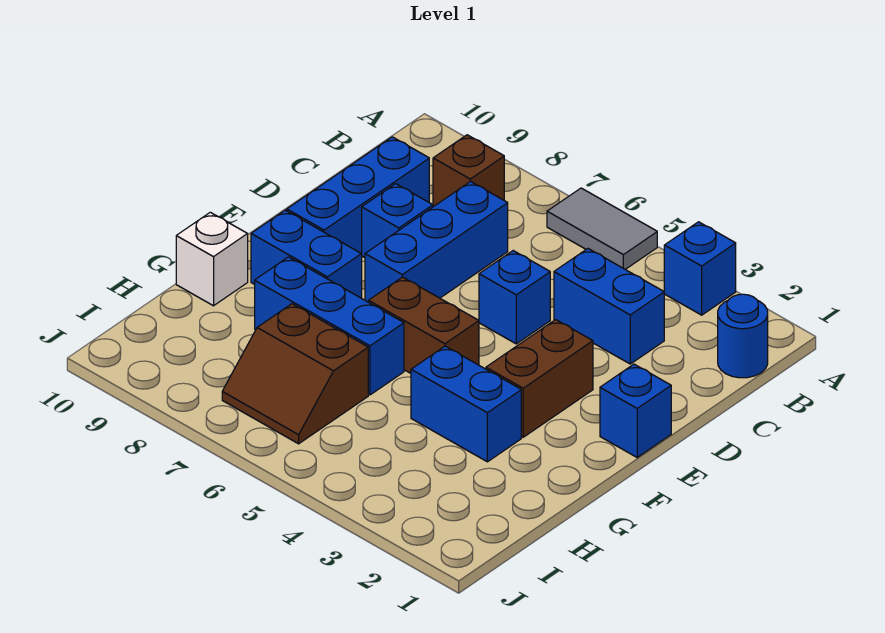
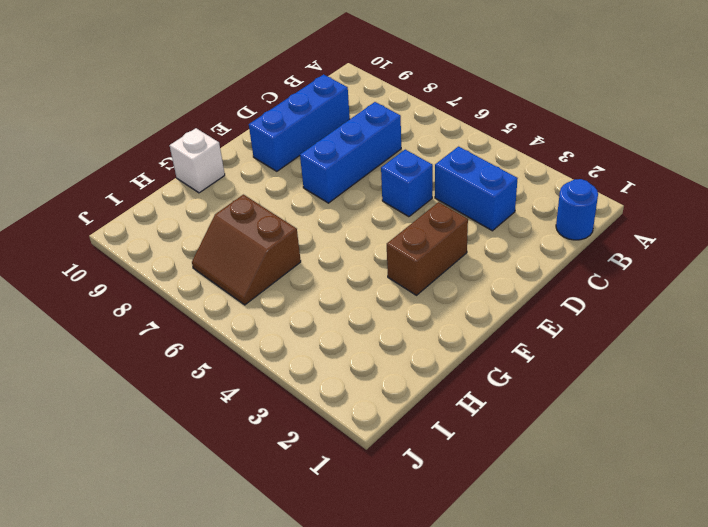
none -> blue 1x1 brick [664,222,736,315]
none -> grey 1x2 tile [547,188,657,270]
none -> brown 1x1 brick [433,135,504,207]

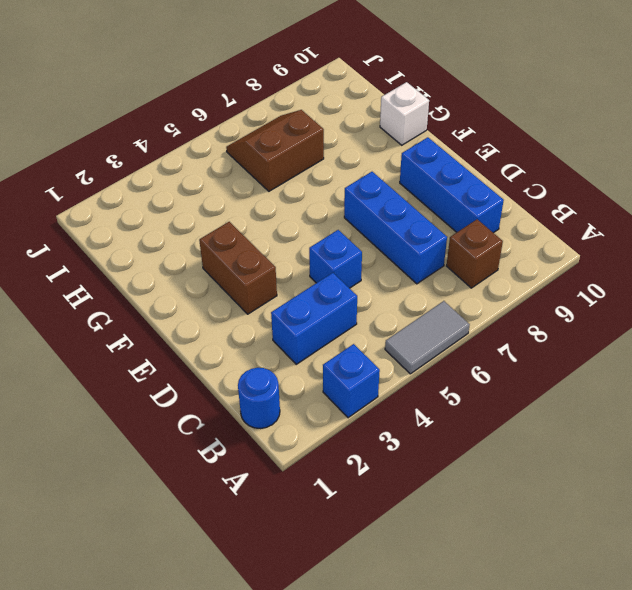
none -> blue 1x1 brick [362,184,433,258]
none -> blue 1x1 brick [600,364,671,457]
none -> brown 1x2 brick [369,277,479,373]

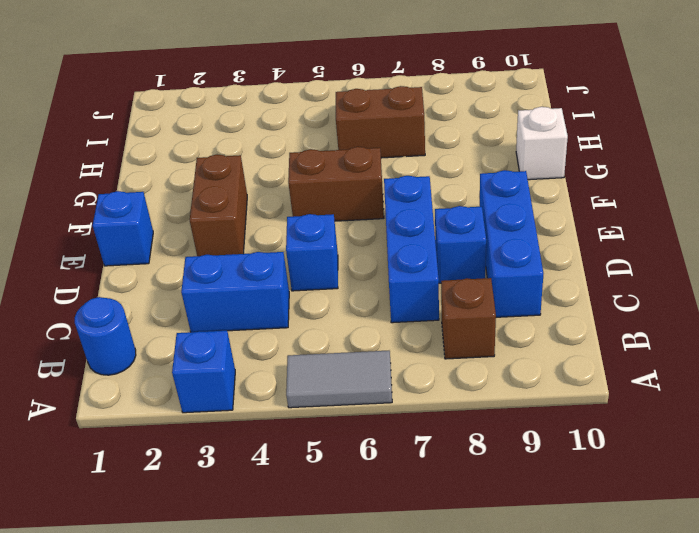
none -> blue 1x2 brick [251,210,362,298]
none -> blue 1x2 brick [411,346,521,462]
none -> blue 1x3 brick [255,257,404,395]

